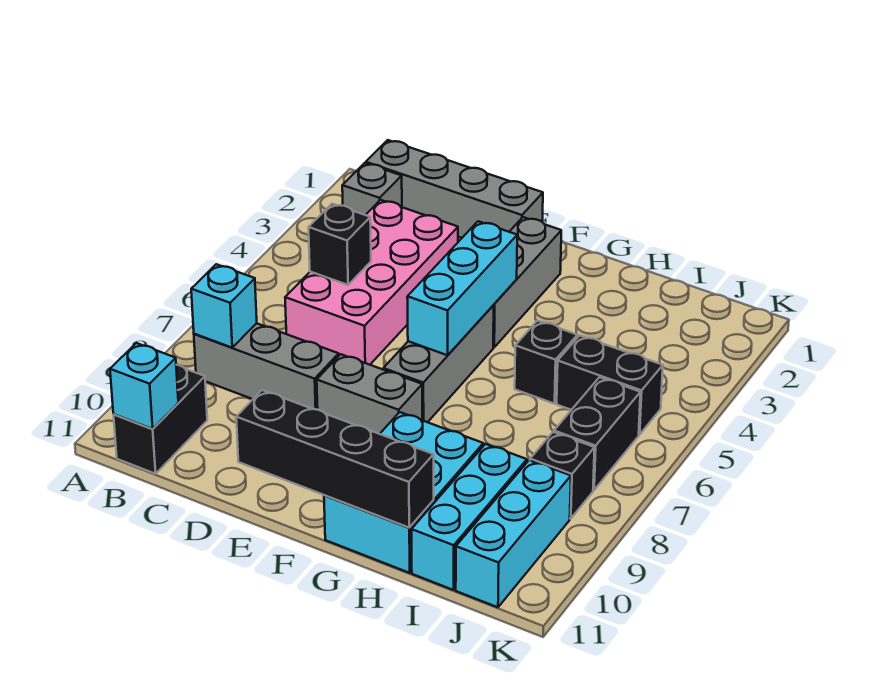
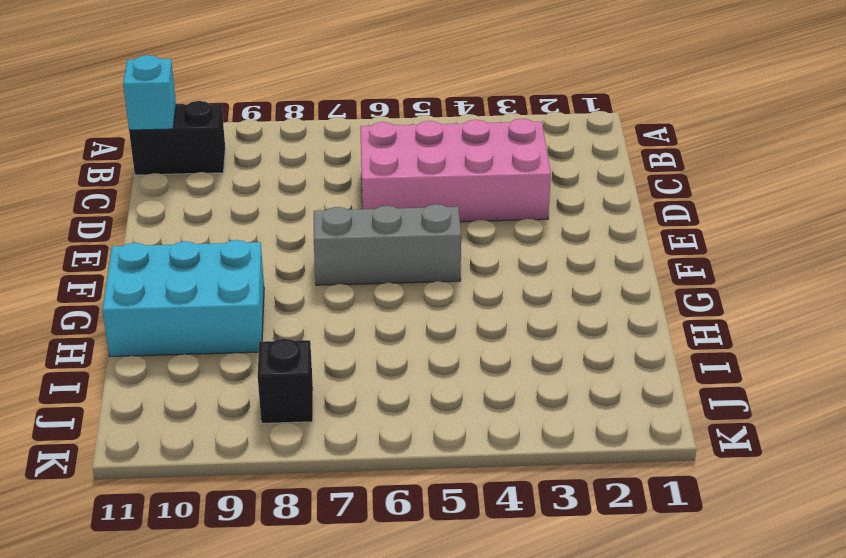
none -> grey 1x4 brick [366,140,543,238]
none -> grey 1x1 brick [342,163,402,215]
none -> grey 1x3 brick [194,323,339,410]

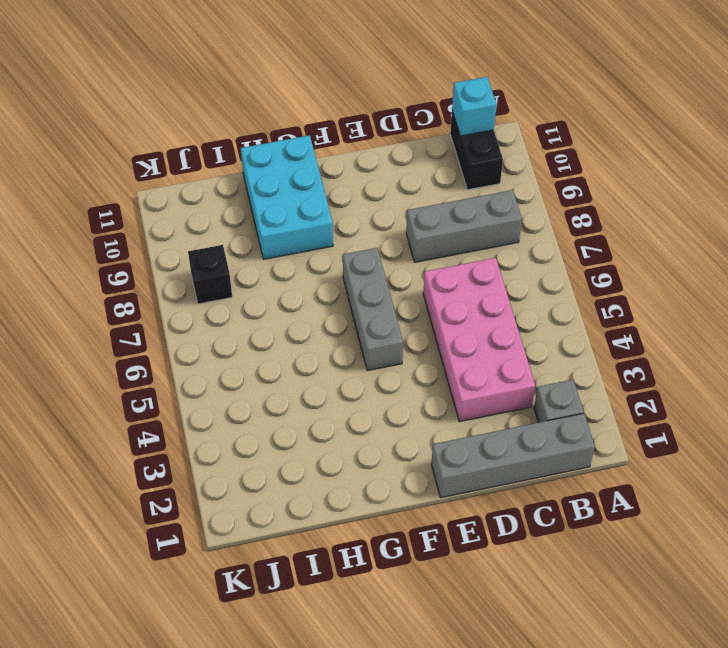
none -> grey 1x2 brick [317,354,422,434]
none -> grey 1x3 brick [493,217,561,347]
none -> black 1x1 brick [515,321,577,404]

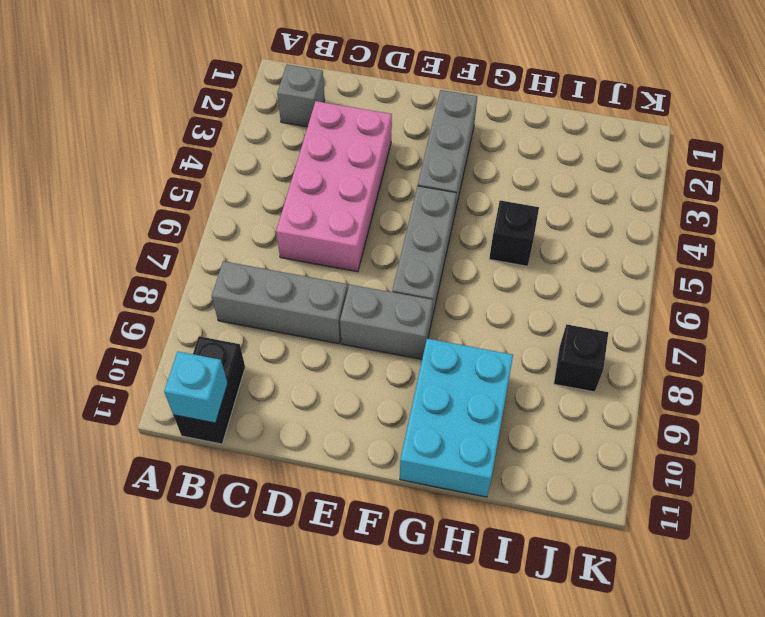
none -> grey 1x4 brick [366,140,543,238]
none -> black 1x2 brick [557,336,663,435]
none -> cyan 1x3 brick [411,444,527,590]

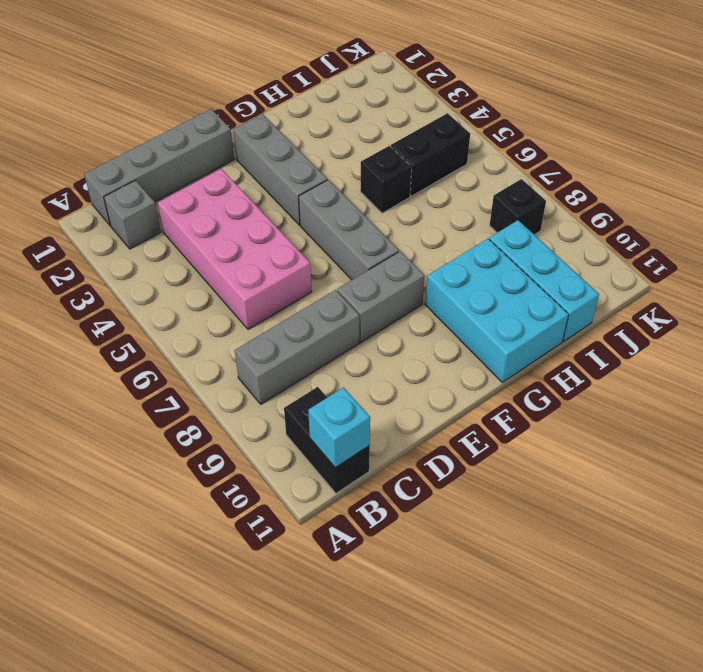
none -> black 1x2 brick [554,377,640,490]
none -> cyan 1x3 brick [456,460,571,607]
none -> cyan 1x1 brick [191,264,257,348]

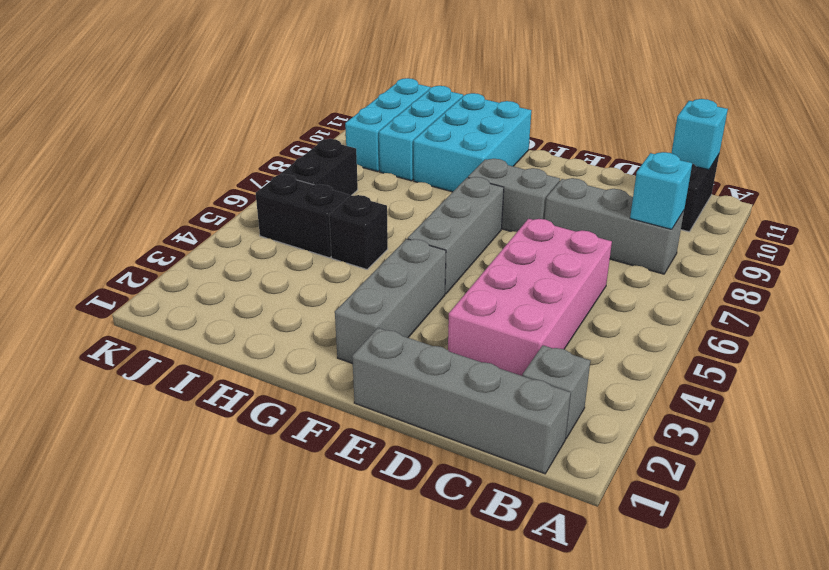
none -> black 1x1 brick [530,432,595,519]
none -> black 1x1 brick [309,204,371,285]
none -> black 1x4 brick [236,390,434,528]

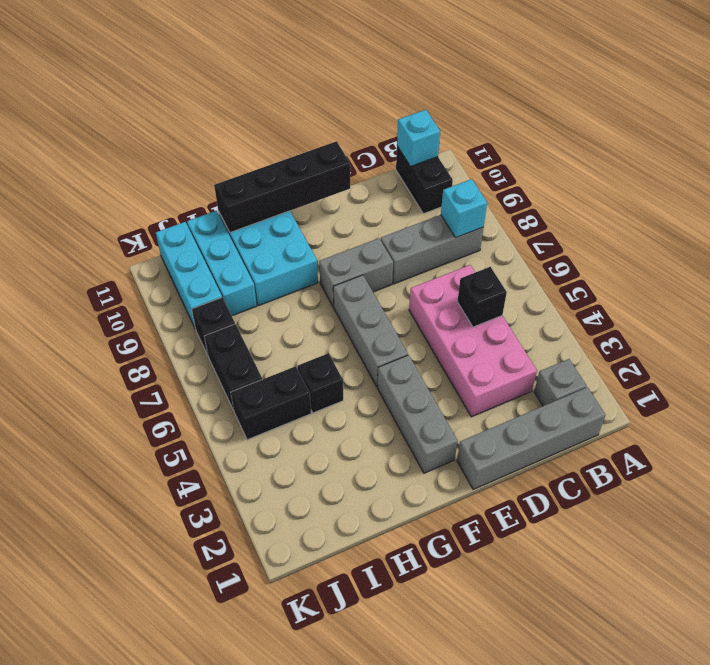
none -> cyan 1x3 brick [407,221,517,355]

